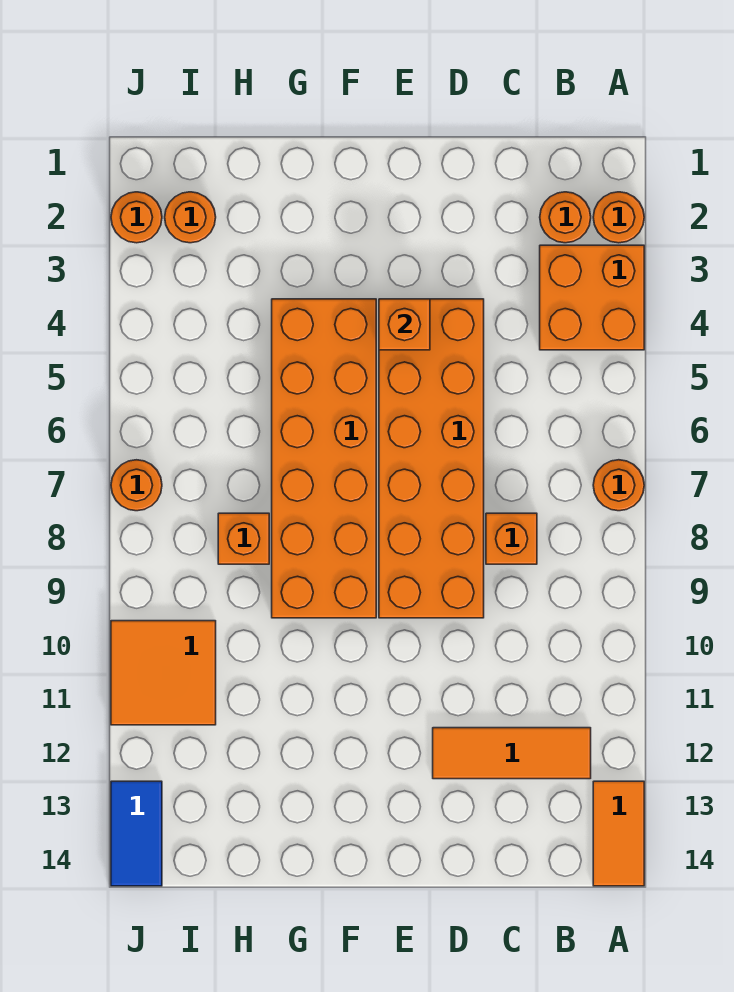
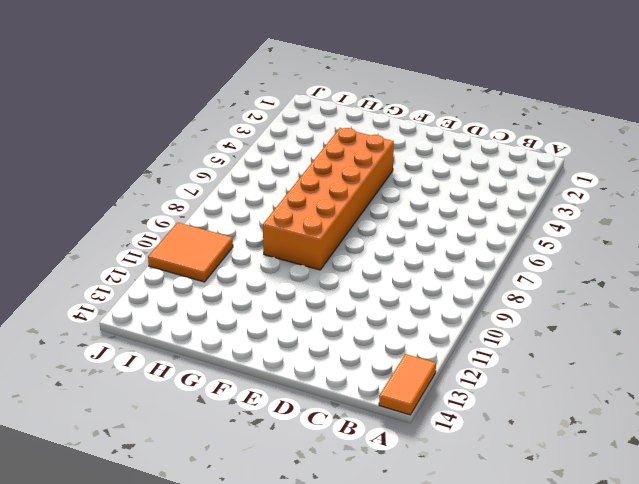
none -> orange 1x1 round brick [593,192,644,243]
none -> orange 2x2 brick [540,245,644,350]
none -> orange 1x1 round brick [593,460,644,511]

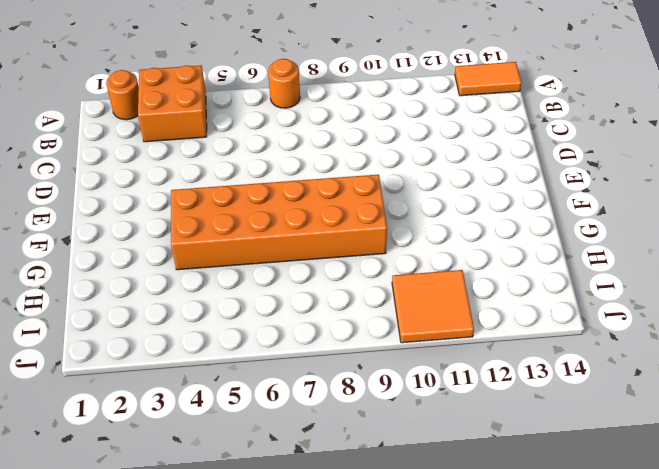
none -> orange 1x1 round brick [540,192,591,243]
none -> orange 1x3 tile [433,728,591,779]
none -> orange 1x1 brick [486,513,537,564]

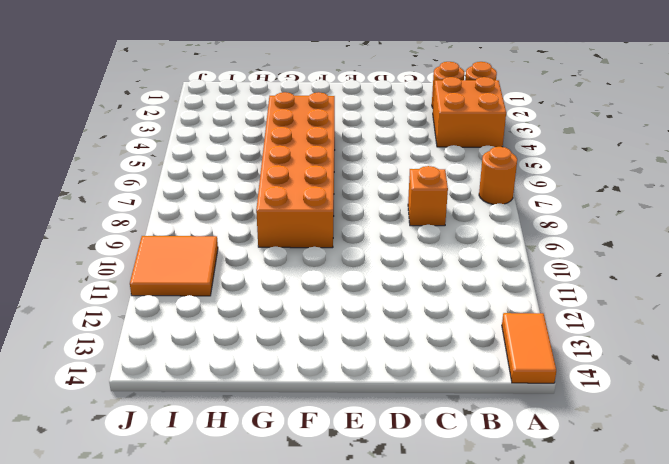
none -> orange 1x3 tile [433,728,591,779]
none -> orange 2x6 brick [379,299,484,618]
none -> orange 1x1 brick [218,513,269,564]

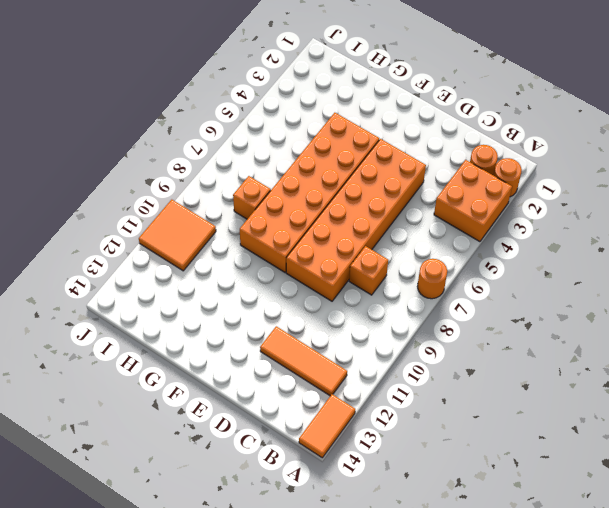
none -> orange 1x1 round brick [165,192,216,243]
none -> orange 1x1 round brick [111,192,162,243]
none -> orange 1x1 round brick [111,460,162,511]

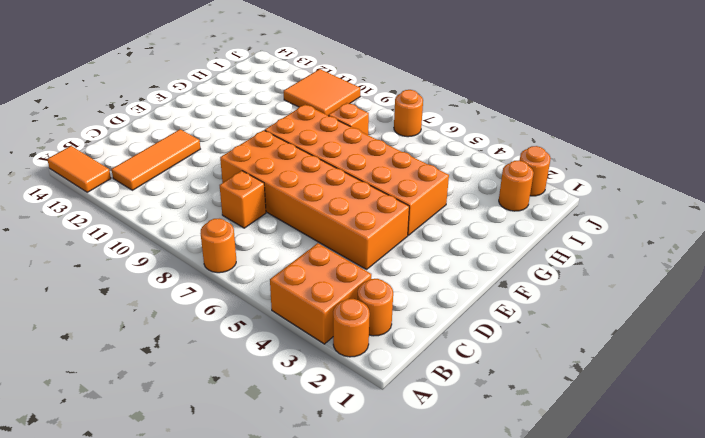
none -> blue 1x2 tile [111,781,162,886]
none -> orange 1x1 brick [379,299,430,350]

